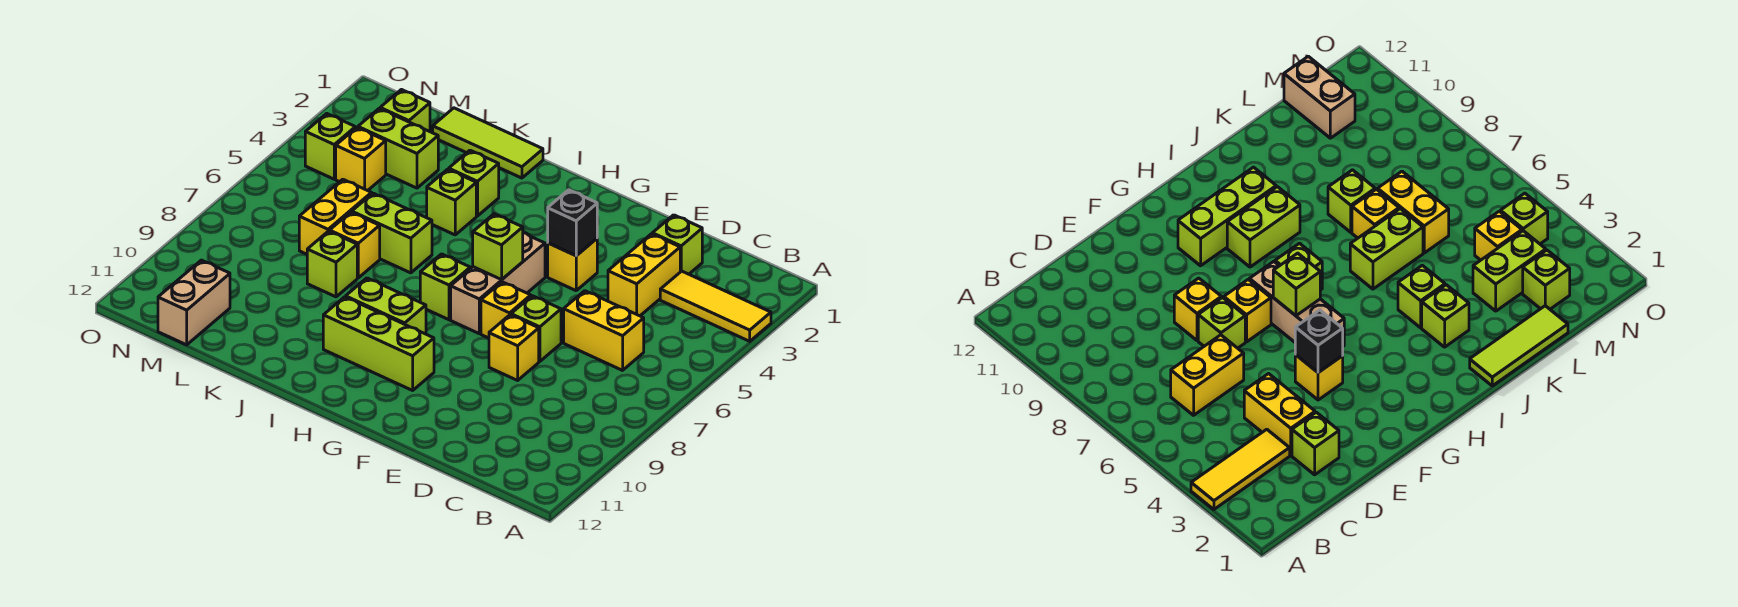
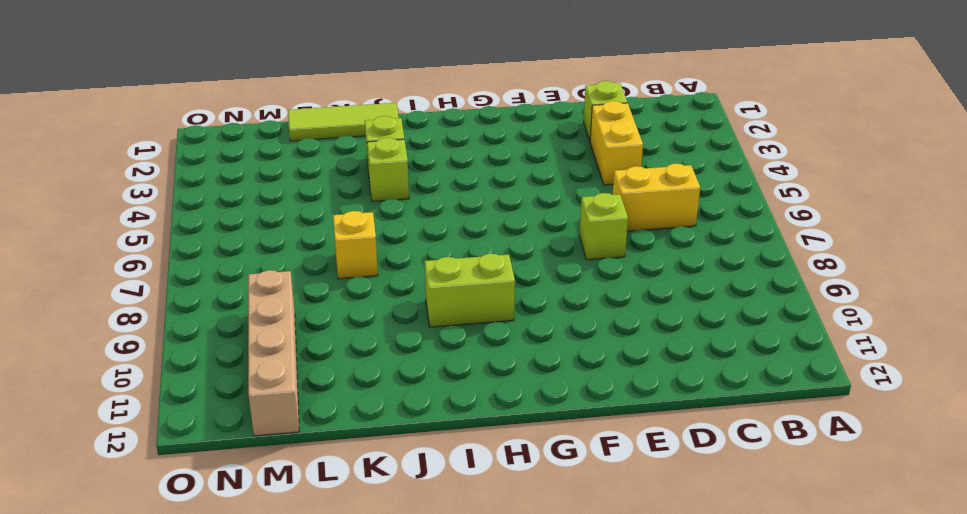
tan 1x4 brick [248,270,299,436] -> tan 1x2 brick [158,260,230,345]
none -> yellow 1x3 tile [660,271,771,341]
none -> yellow 1x1 brick [489,315,539,380]
none -> yellow 1x1 brick [548,239,597,291]

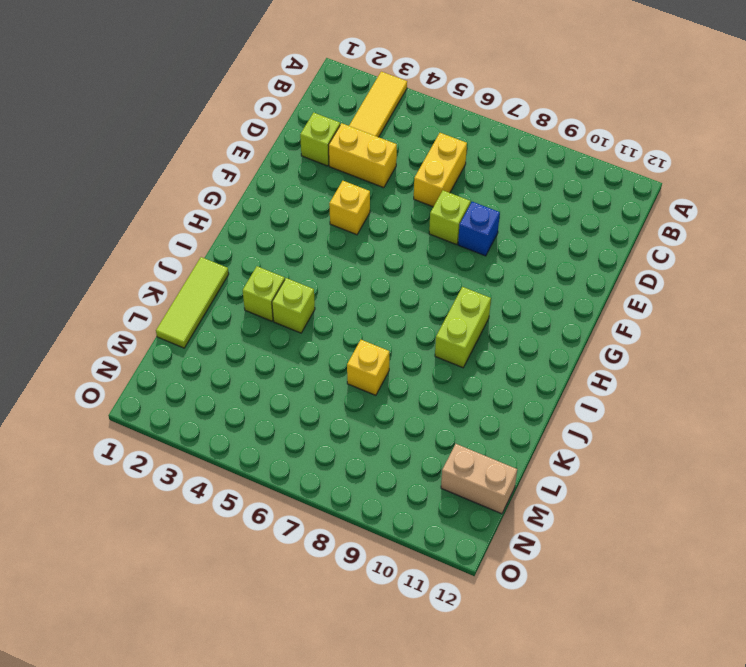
blue 1x1 brick [458,202,500,256] -> yellow 1x1 brick [489,315,539,380]
none -> yellow 1x1 brick [481,282,531,338]
none -> tan 1x3 brick [451,233,545,333]
none -> lime 1x3 brick [323,297,434,390]

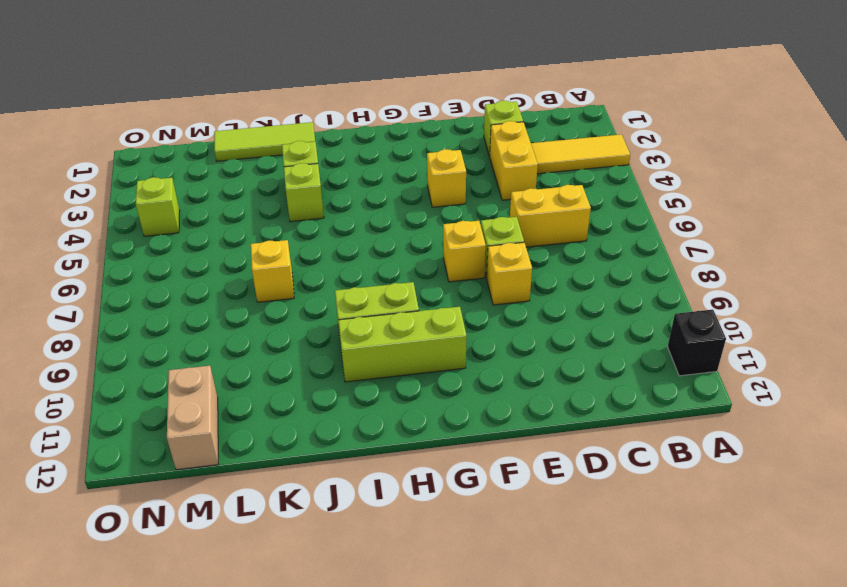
black 1x1 brick [668,310,726,376] -> black 1x1 brick moved to [548,190,597,256]
none -> tan 1x3 brick [451,233,545,333]
none -> lime 1x1 brick [420,254,470,320]
none -> lime 1x2 brick [352,193,432,273]

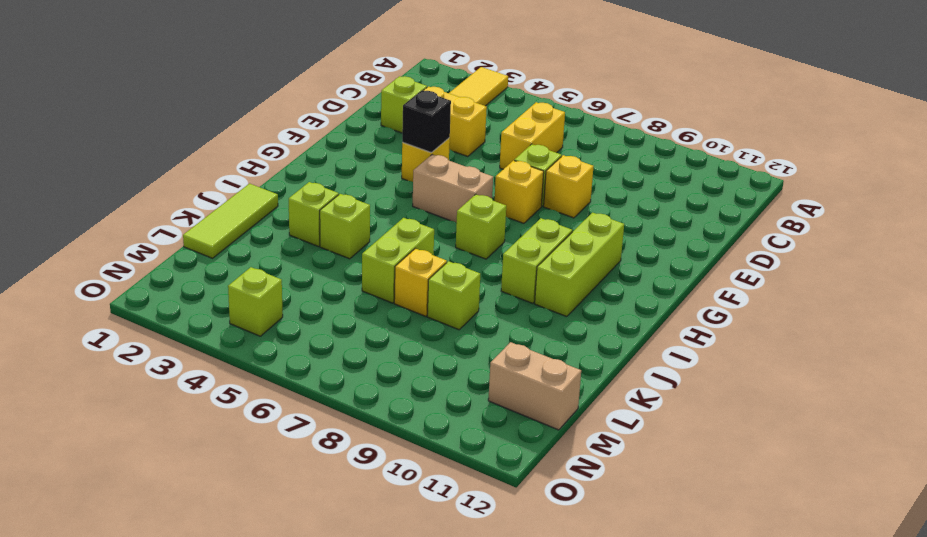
tan 1x2 brick [413,155,493,223] -> tan 1x3 brick [451,233,545,333]
none -> lime 1x2 brick [358,109,438,188]
none -> yellow 1x2 brick [299,179,372,254]
none -> lime 1x1 brick [380,90,430,132]

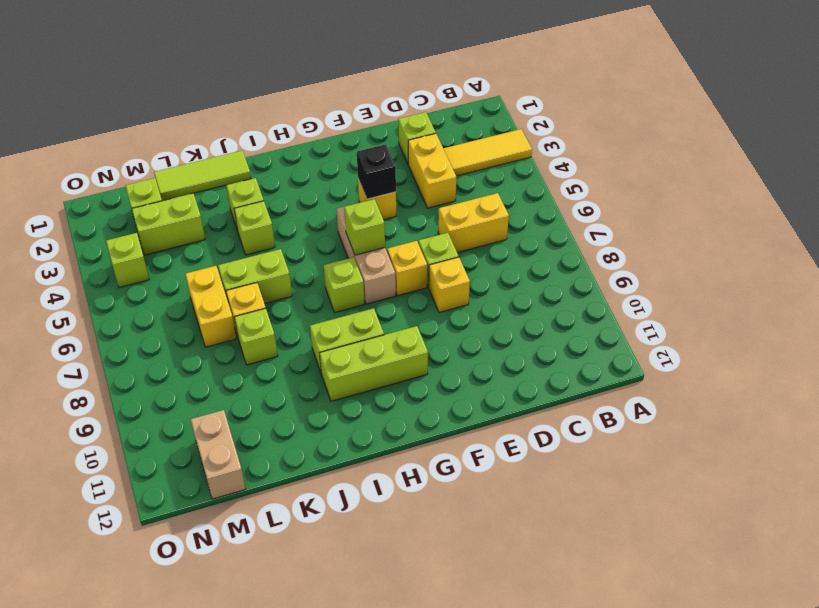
none -> yellow 1x1 brick [336,128,386,191]

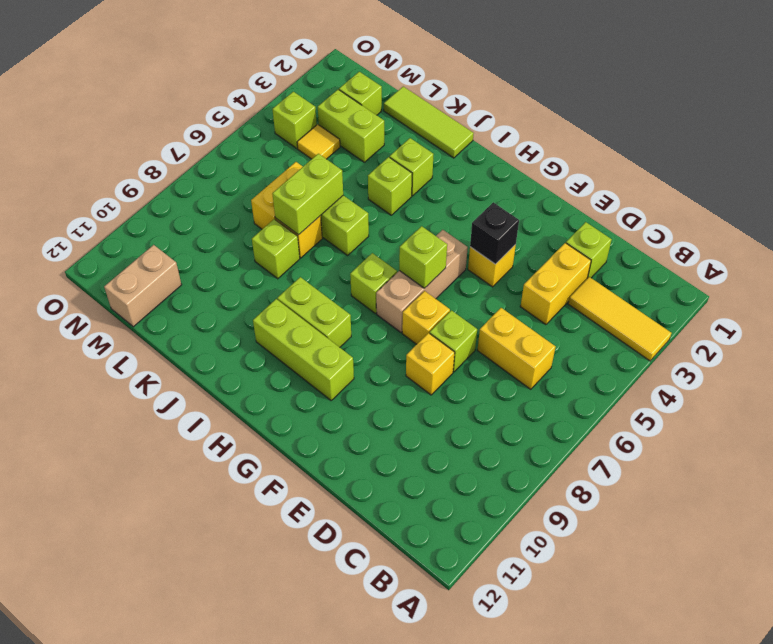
lime 1x2 brick [272,154,343,235] -> none
yellow 1x1 tile [297,124,340,159] -> yellow 1x1 brick [336,128,386,191]

